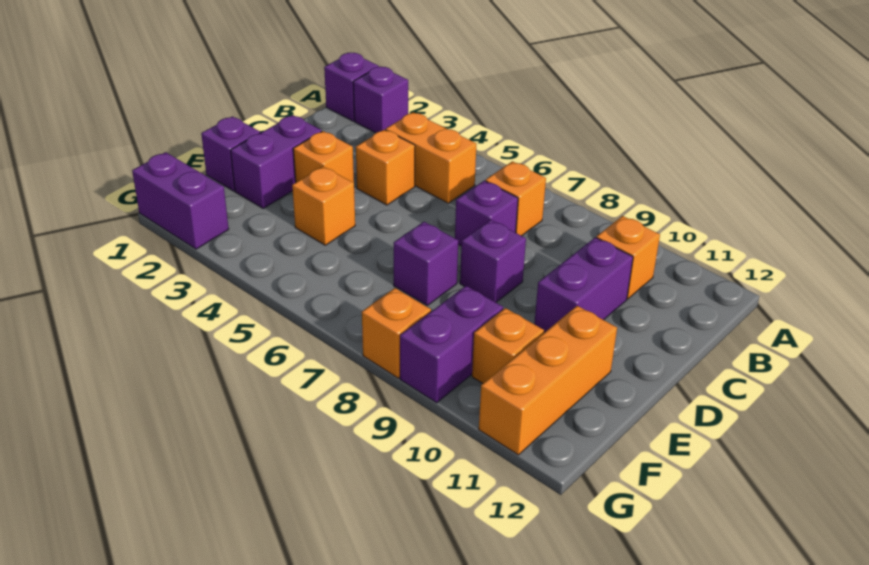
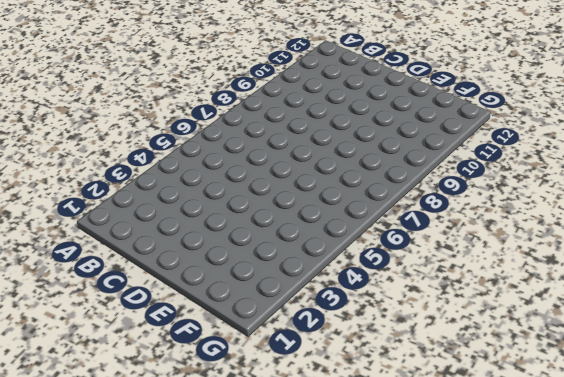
none -> purple 1x1 brick [324,53,379,121]
none -> purple 1x1 brick [353,67,408,133]
none -> orange 1x2 brick [386,112,476,203]

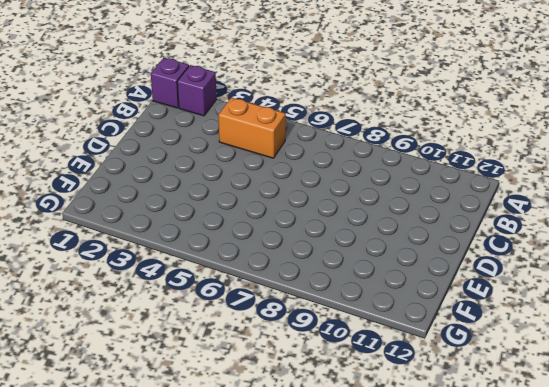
none -> orange 1x1 brick [485,161,546,236]
none -> orange 1x1 brick [596,216,660,299]
none -> orange 1x1 brick [356,130,415,205]

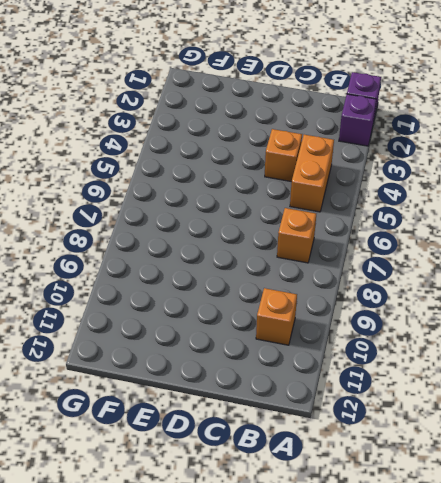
none -> purple 1x1 brick [455,181,518,246]
none -> purple 1x2 brick [534,237,633,332]
none -> purple 1x2 brick [231,115,322,209]

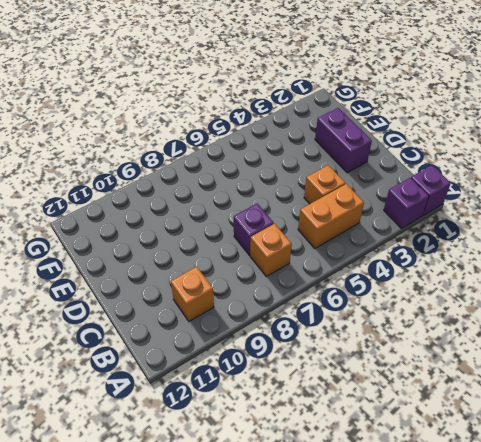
none -> purple 1x2 brick [534,237,633,332]
none -> orange 1x1 brick [293,131,354,183]
none -> purple 1x1 brick [460,220,526,302]

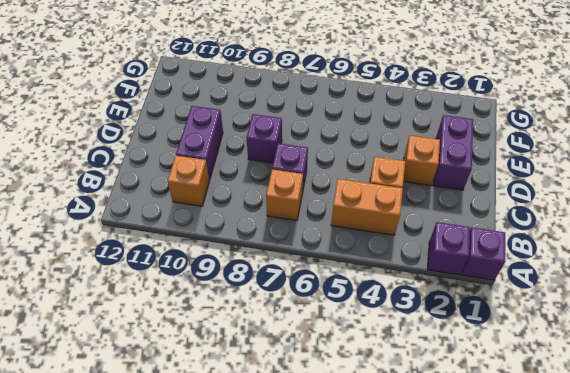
none -> purple 1x1 brick [201,116,260,191]
none -> orange 1x1 brick [292,166,355,245]
none -> purple 1x1 brick [394,222,458,305]

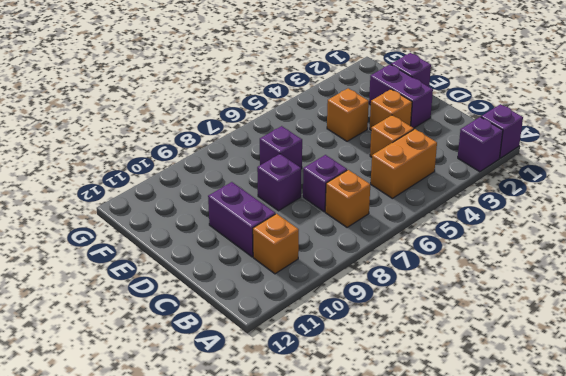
none -> orange 1x3 brick [479,306,617,455]
none -> purple 1x2 brick [400,286,503,403]
none -> orange 1x1 brick [472,308,544,383]

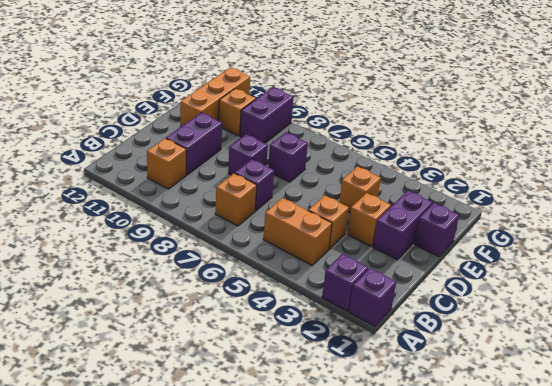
none -> purple 1x2 brick [132,152,229,249]
none -> orange 1x1 brick [362,288,431,378]

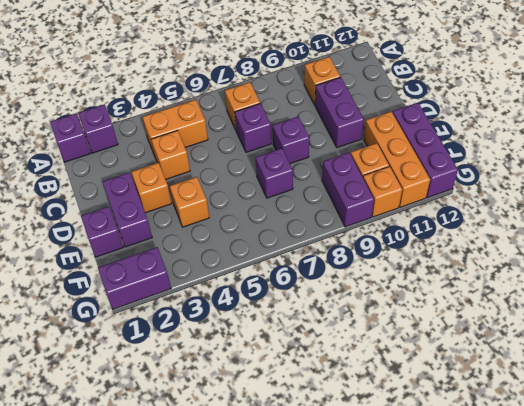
purple 1x3 brick [393,103,458,198] -> none
orange 1x1 brick [363,166,402,217] -> orange 1x1 brick moved to [362,288,431,378]

